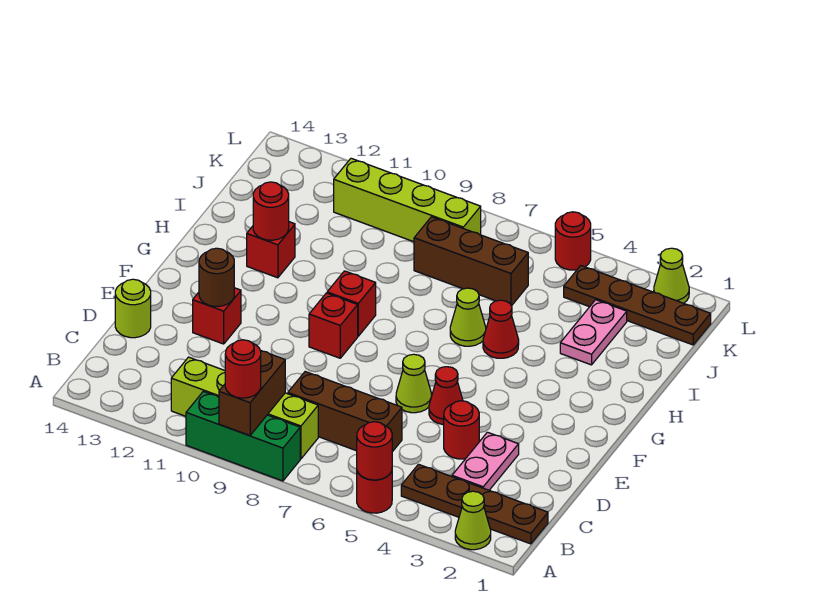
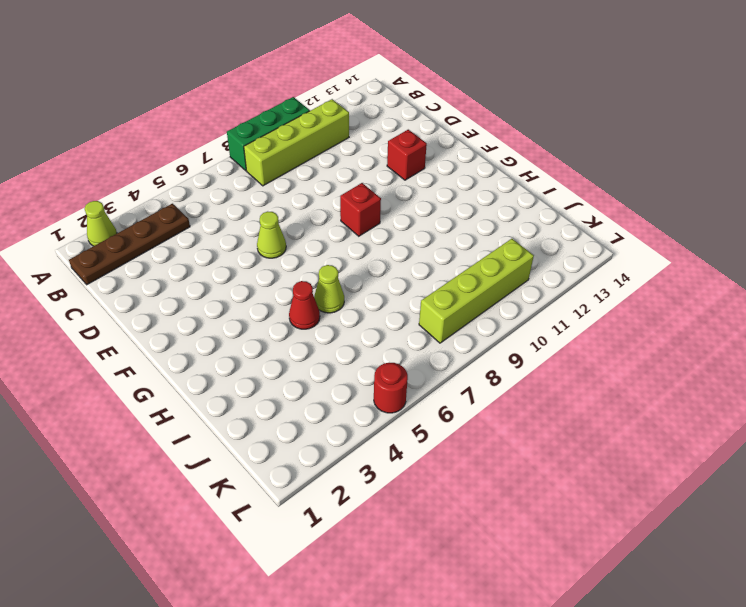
none -> red 1x1 round brick [357,471,392,513]
none -> pink 1x2 plate [452,432,519,490]
none -> brown 1x3 brick [288,372,402,452]

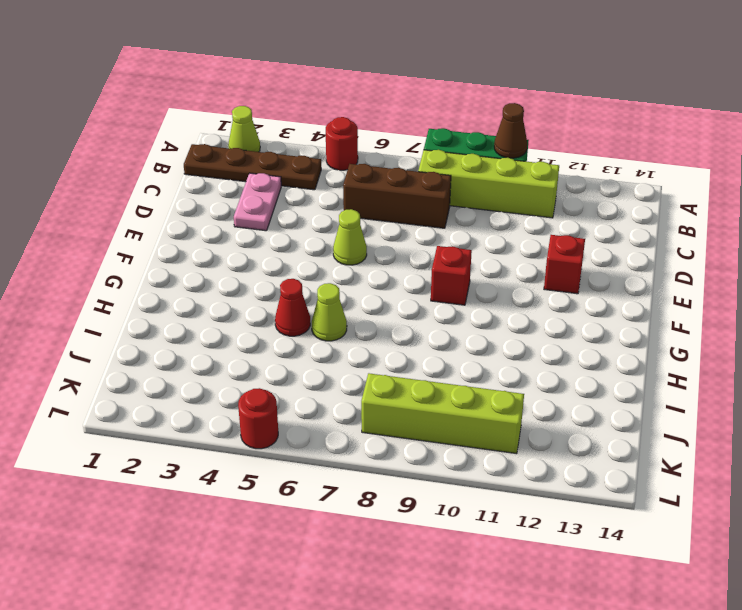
brown 1x1 cone [494,103,527,158] -> none
none -> red 1x1 round brick [444,401,479,459]
none -> lime 1x1 round brick [115,279,151,338]
none -> red 1x1 cone [429,367,463,425]

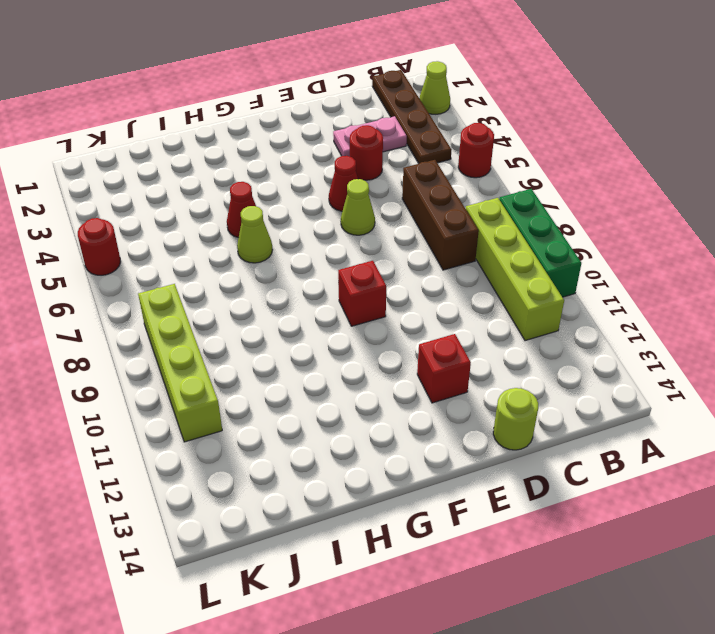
none -> red 1x1 brick [327,271,376,336]
none -> red 1x1 brick [247,222,295,278]
none -> pink 1x2 plate [560,300,627,365]

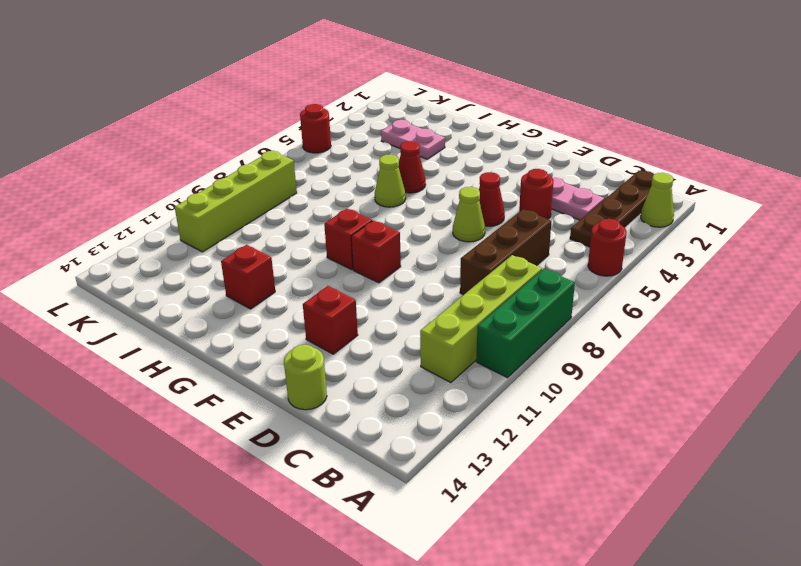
none -> brown 1x3 brick [414,217,528,306]
none -> brown 1x4 plate [564,266,711,345]
none -> lime 1x1 cone [654,248,689,303]

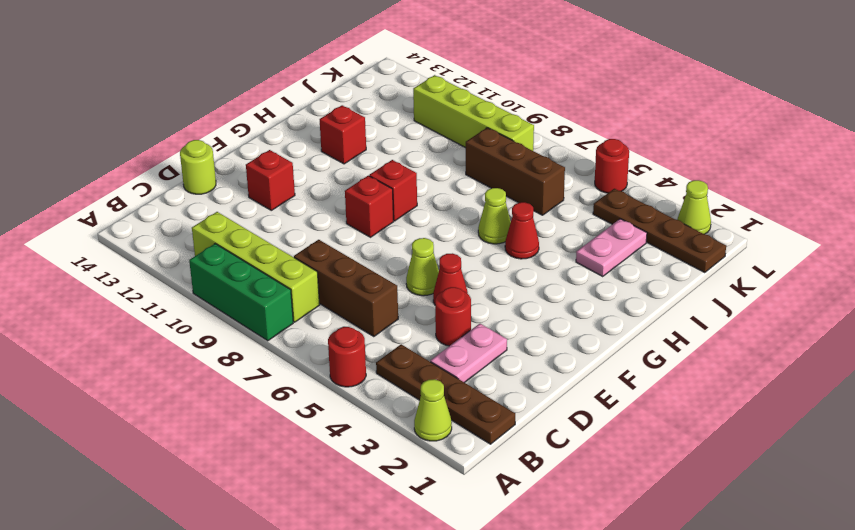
none -> red 1x1 round brick [357,422,392,480]
none -> brown 1x2 brick [219,351,285,436]
none -> brown 1x1 round brick [199,248,234,307]

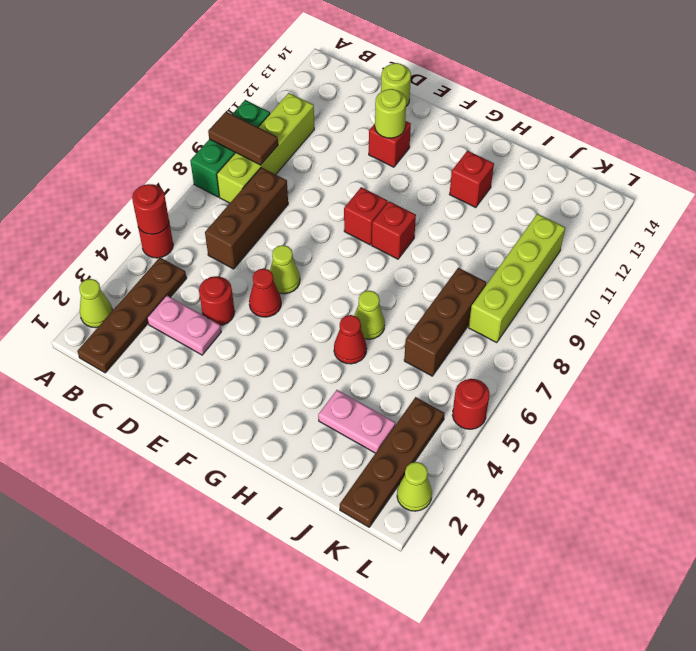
brown 1x2 tile [208,112,278,165] -> brown 1x2 brick [219,351,285,436]
lime 1x1 round brick [375,89,406,138] -> brown 1x1 round brick [199,248,234,307]
none -> red 1x1 round brick [253,182,289,240]
none -> red 1x1 round brick [225,340,261,398]

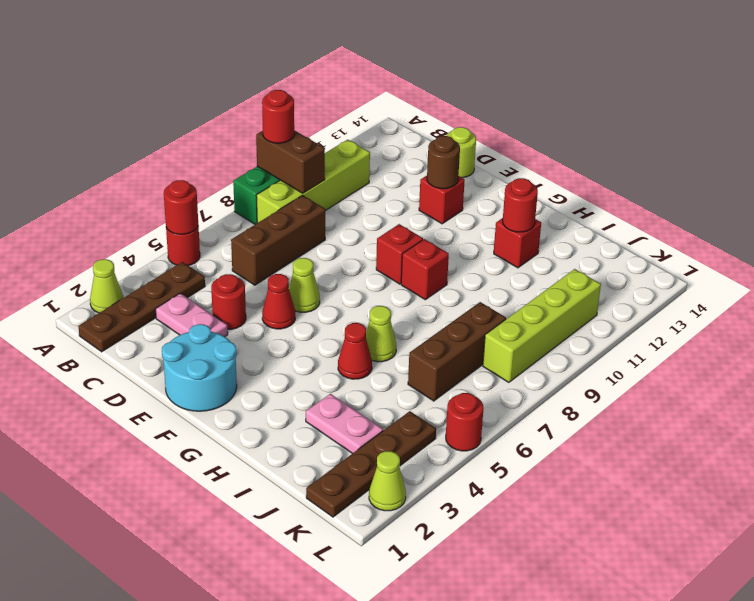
cyan 2x2 round brick [162,324,237,411] -> none

